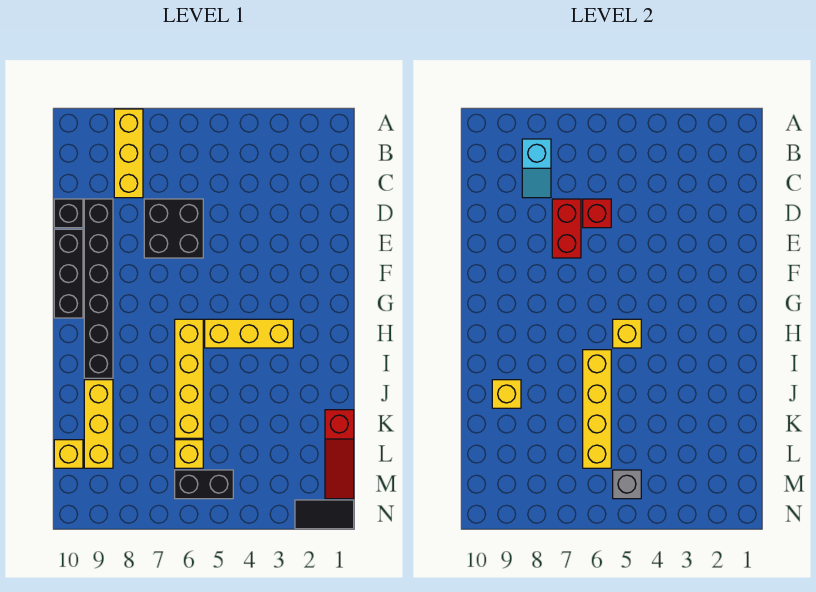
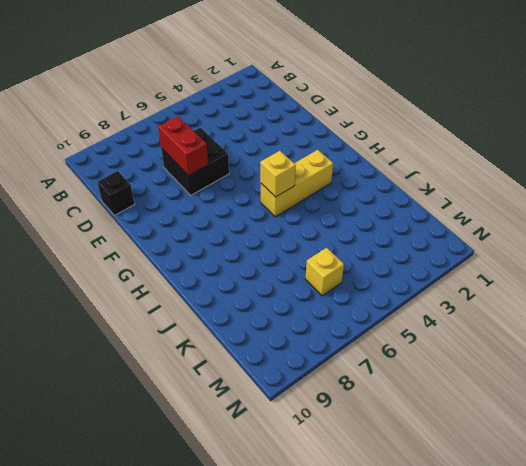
none -> yellow 1x3 brick [114,109,143,198]
none -> black 1x6 brick [84,199,113,378]
none -> black 1x3 brick [54,229,83,318]

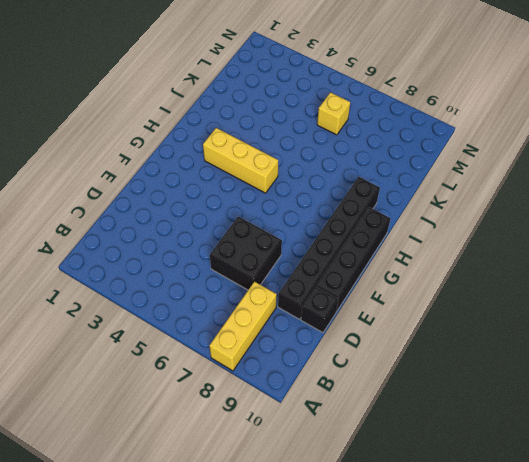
black 1x4 brick [316,207,391,312] -> black 1x3 brick [54,229,83,318]
none -> yellow 1x4 brick [175,319,203,438]
none -> yellow 1x3 brick [84,380,113,468]
none -> red 1x3 slope [325,410,354,499]

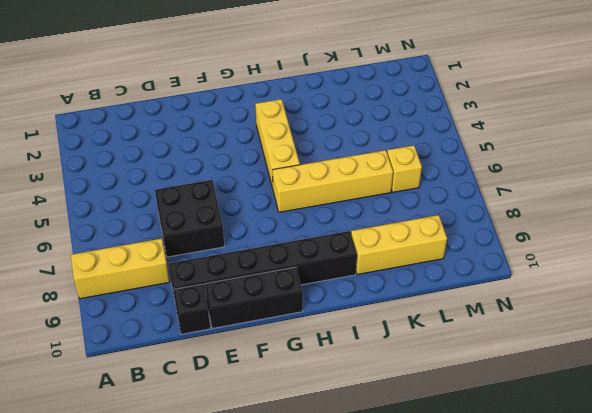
none -> red 1x3 slope [325,410,354,499]
none -> yellow 1x1 brick [54,440,83,468]
none -> black 1x2 brick [175,470,233,499]

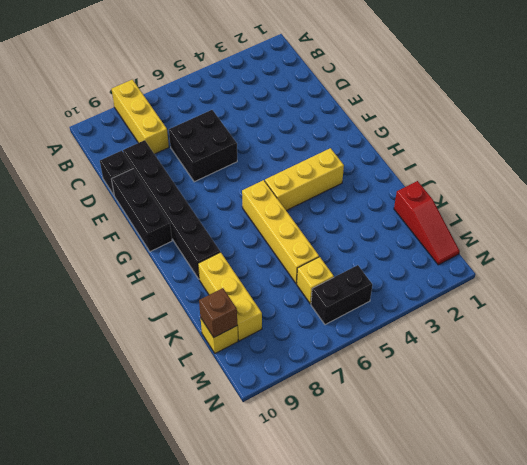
brown 1x1 brick [199,288,237,337] -> none
none -> black 1x2 tile [295,500,354,529]
none -> cyan 1x2 slope [522,139,551,198]
none -> red 1x1 brick [583,199,611,228]

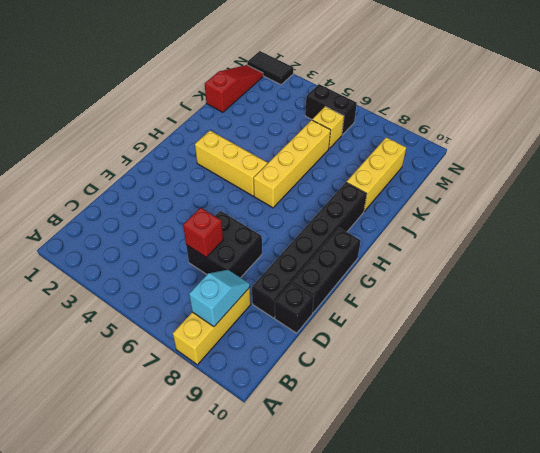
none -> yellow 1x1 brick [54,440,83,468]
none -> red 1x2 brick [552,199,581,258]
none -> yellow 1x1 brick [613,319,641,348]

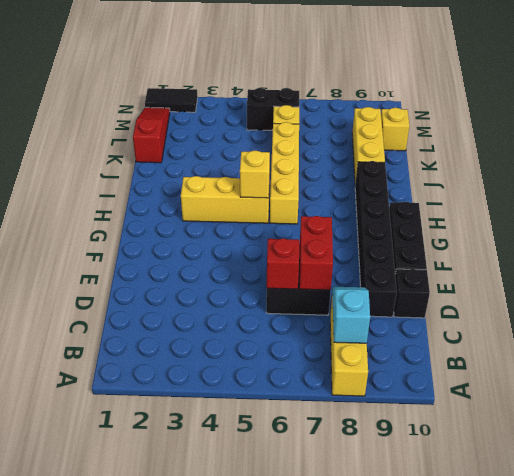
none -> yellow 1x4 brick [583,350,611,468]
none -> yellow 1x1 brick [492,380,521,408]
none -> grey 1x1 brick [613,470,641,499]

